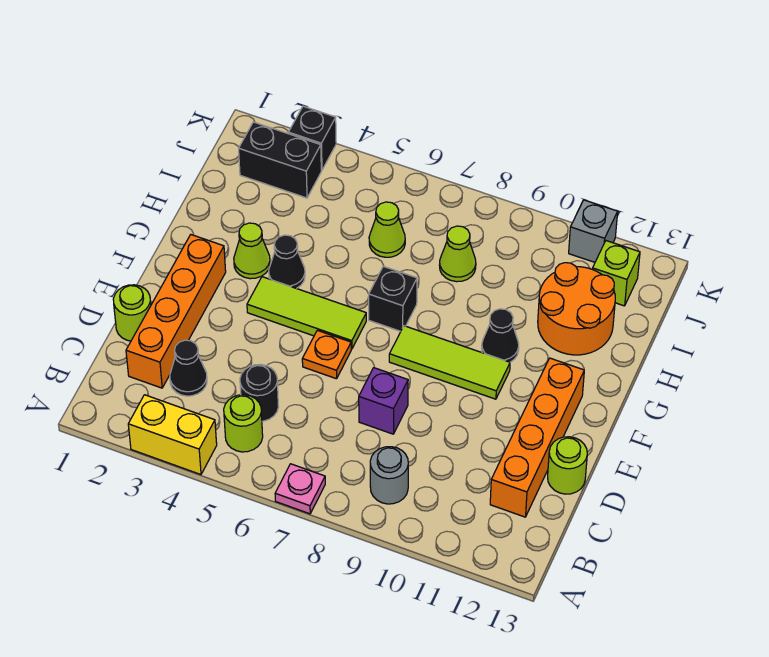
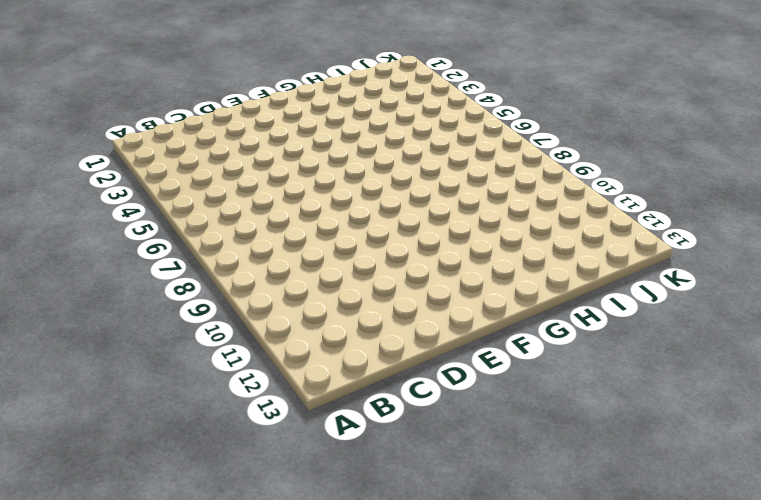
none -> yellow 1x2 brick [128,395,217,475]
none -> pink 1x1 plate [275,464,325,514]
none -> lime 1x1 round brick [224,395,263,452]

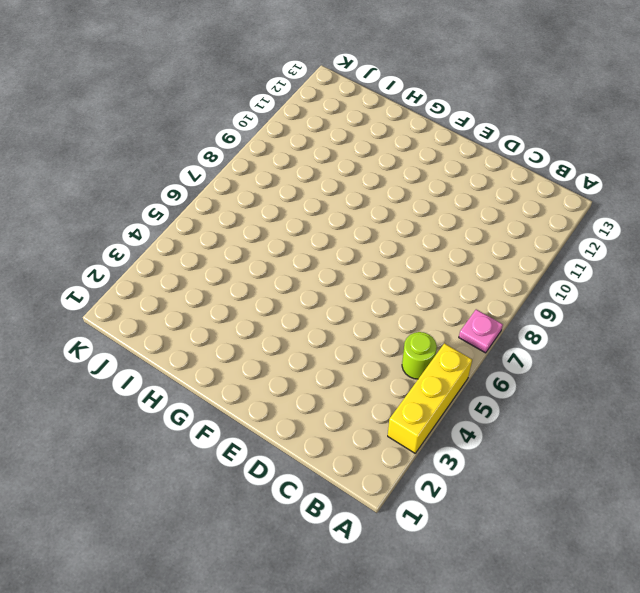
yellow 1x3 brick [388,343,472,453] -> yellow 1x2 brick [128,395,217,475]
none -> grey 1x1 round brick [370,447,408,504]
none -> orange 1x4 brick [126,235,226,388]
none -> black 1x1 cone [170,340,207,396]

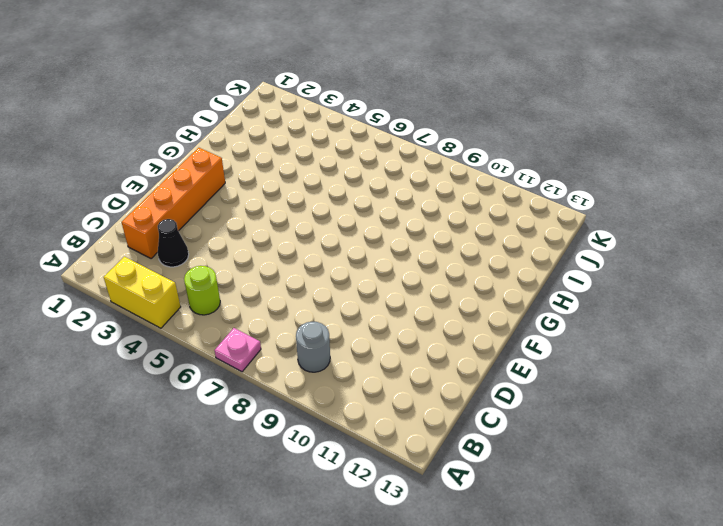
none -> black 1x1 round brick [240,364,279,421]
none -> orange 1x4 brick [490,358,584,517]
none -> lime 1x1 round brick [113,285,151,341]

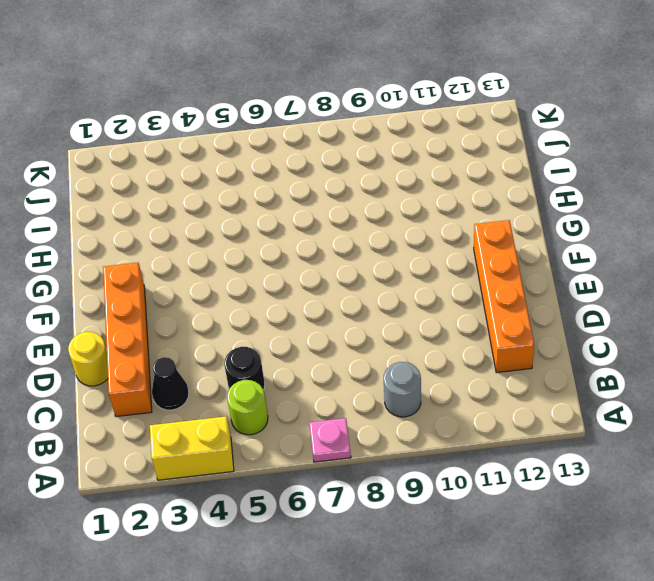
yellow 1x1 round brick [68,332,108,386] -> lime 1x1 round brick [113,285,151,341]
none -> purple 1x1 brick [359,368,408,434]
none -> lime 1x1 round brick [548,437,587,494]
none -> orange 1x1 plate [302,330,351,379]

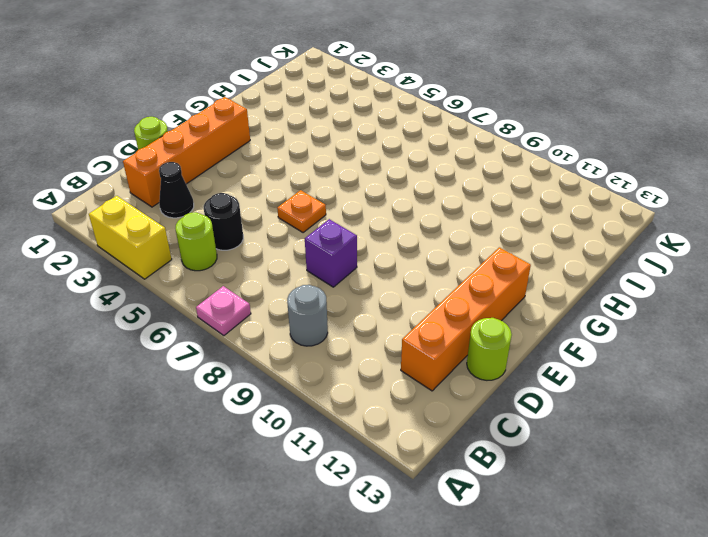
none -> lime 1x3 tile [247,277,366,349]
none -> lime 1x3 tile [389,326,510,399]
none -> lime 1x1 cone [234,223,270,279]

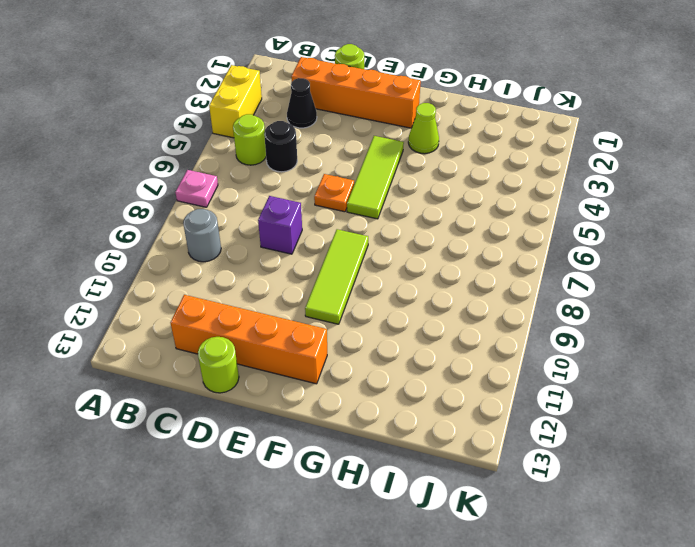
none -> black 1x1 cone [269,235,305,288]
none -> black 1x1 brick [369,266,417,331]
none -> black 1x1 cone [482,309,519,362]

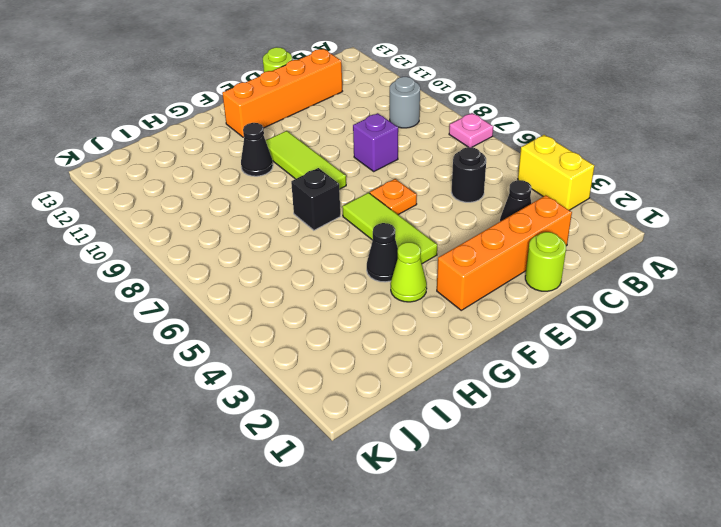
none -> lime 1x1 round brick [224,395,263,452]
none -> orange 2x2 round brick [538,263,615,355]
none -> lime 1x1 cone [369,202,405,257]

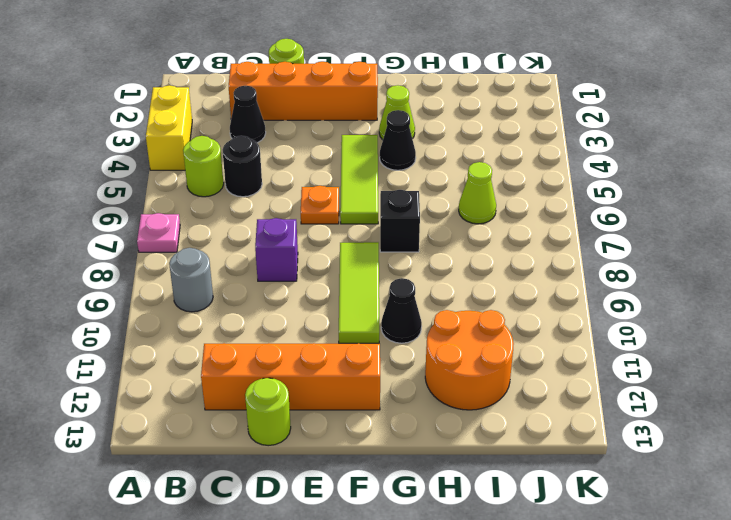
none -> lime 1x1 cone [439,226,476,282]
none -> black 1x2 brick [239,122,321,198]
none -> lime 1x1 brick [592,241,640,306]

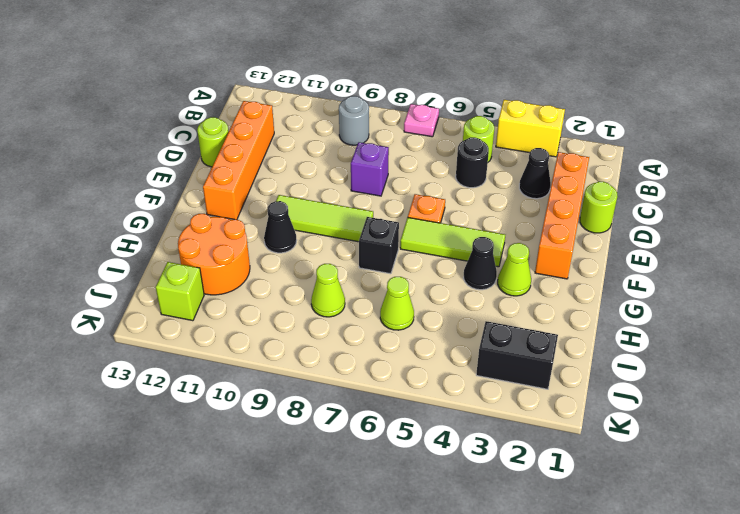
none -> black 1x1 brick [288,106,336,170]
none -> grey 1x1 brick [569,200,618,262]

